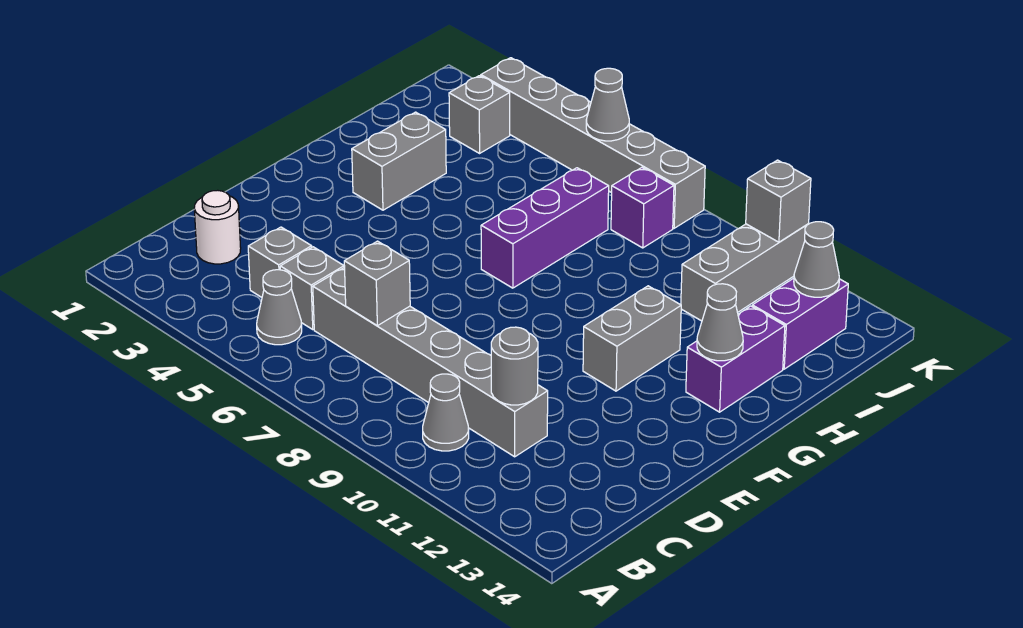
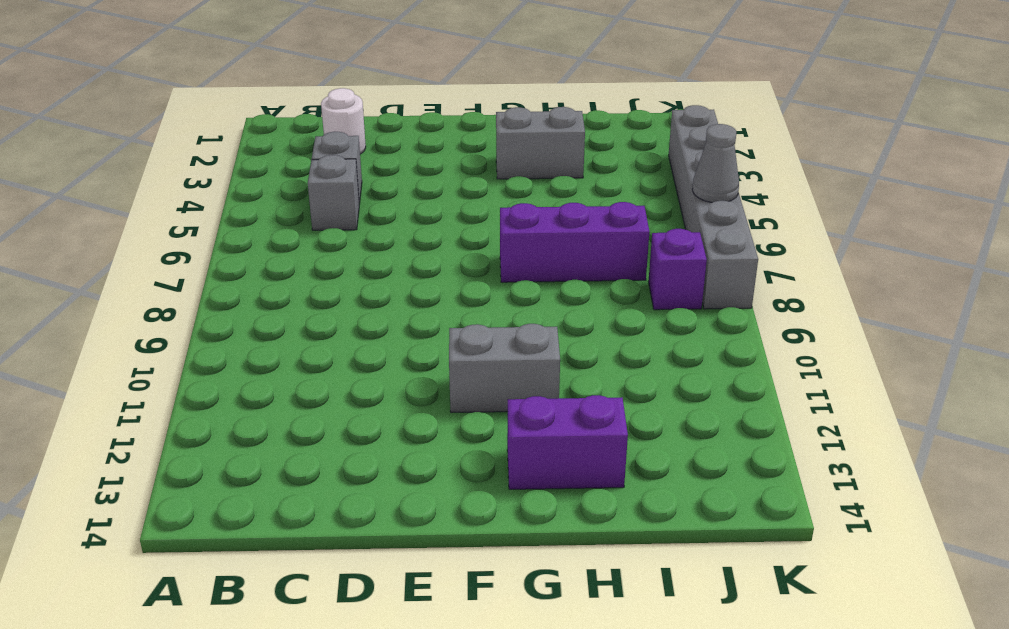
none -> grey 1x1 cone [257,270,302,345]
none -> grey 1x1 cone [423,374,469,451]
none -> grey 1x6 brick [313,267,548,457]

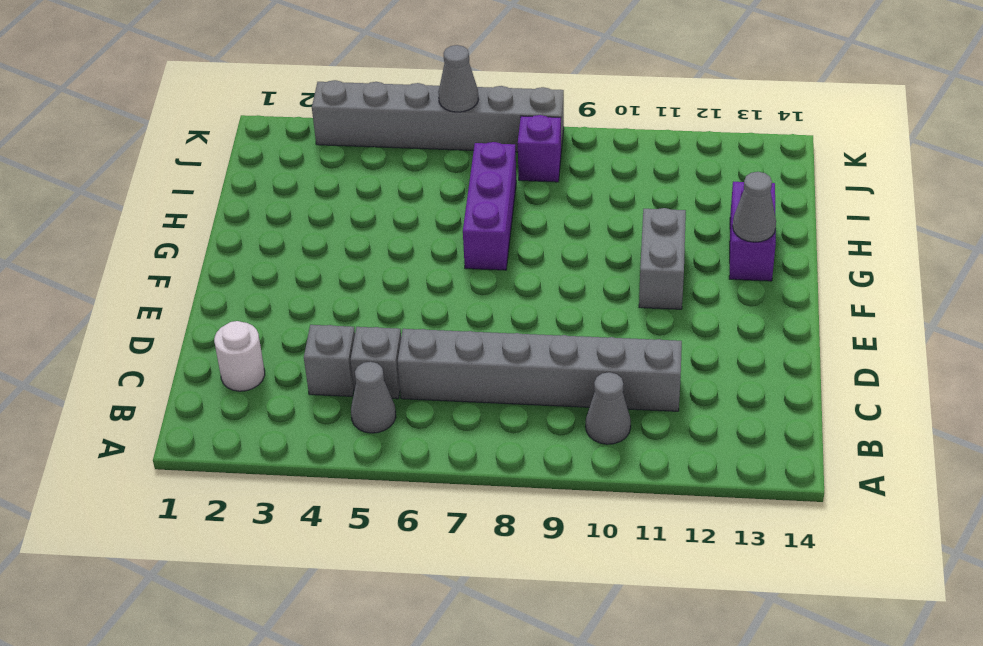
none -> grey 1x2 brick [352,112,446,210]
none -> grey 1x3 brick [681,224,808,321]
none -> purple 1x2 brick [752,278,848,369]

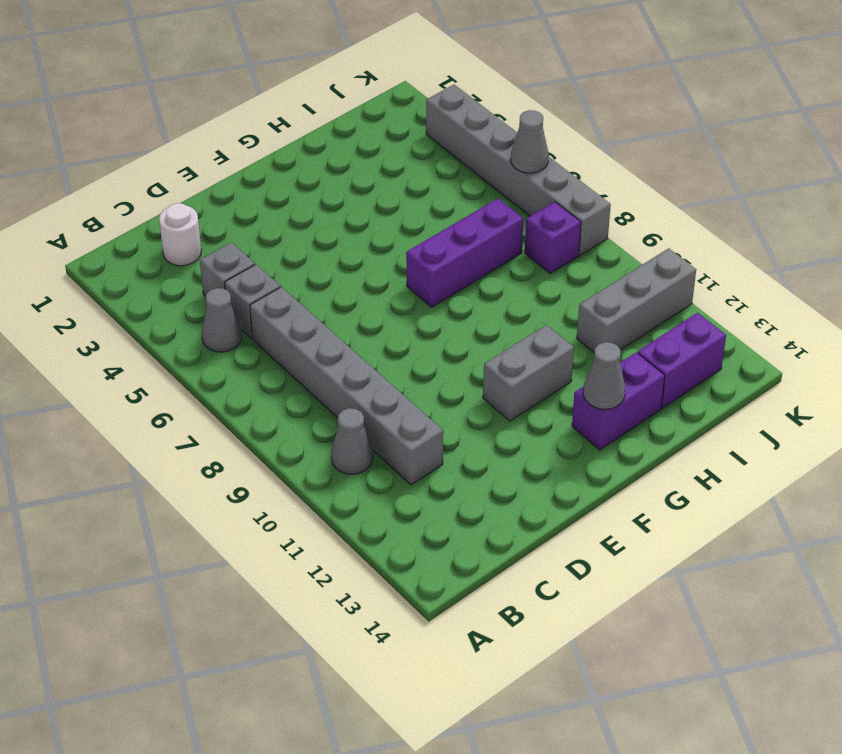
none -> grey 1x2 brick [352,112,446,210]
none -> grey 1x1 brick [449,76,510,153]
none -> grey 1x1 brick [344,241,410,326]

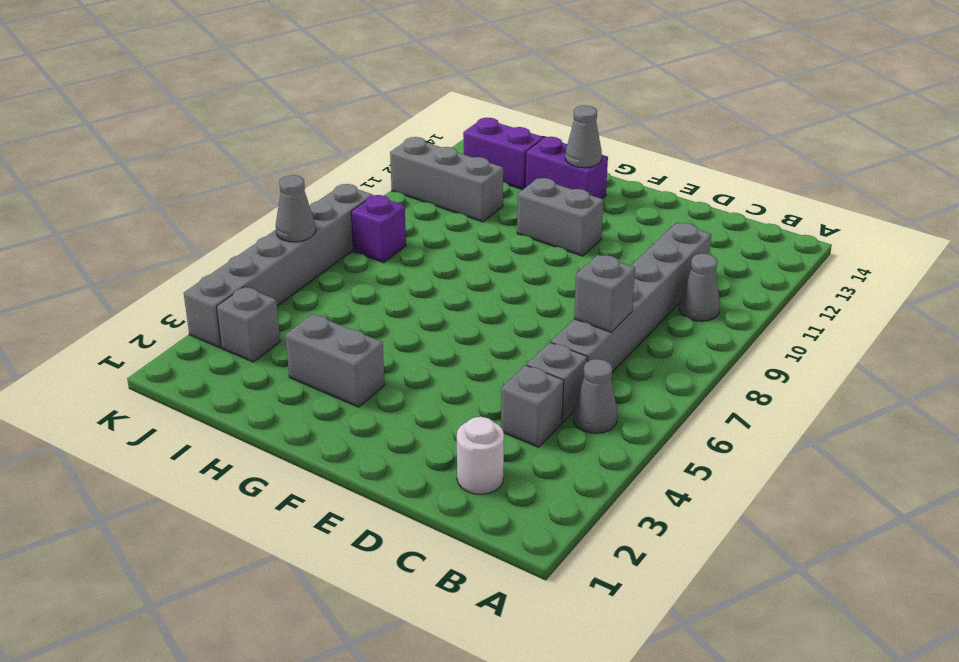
none -> purple 1x3 brick [481,168,609,288]
none -> grey 1x1 round brick [491,327,538,405]
none -> grey 1x1 cone [794,222,839,297]

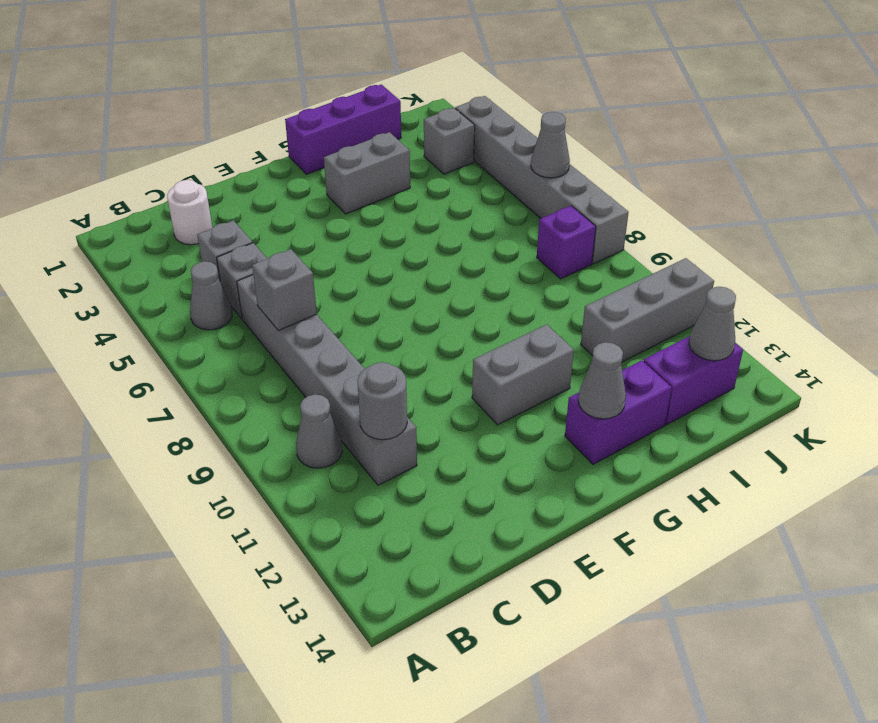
purple 1x3 brick [285,84,401,174] -> purple 1x3 brick moved to [481,168,609,288]
none -> grey 1x1 brick [746,160,811,242]

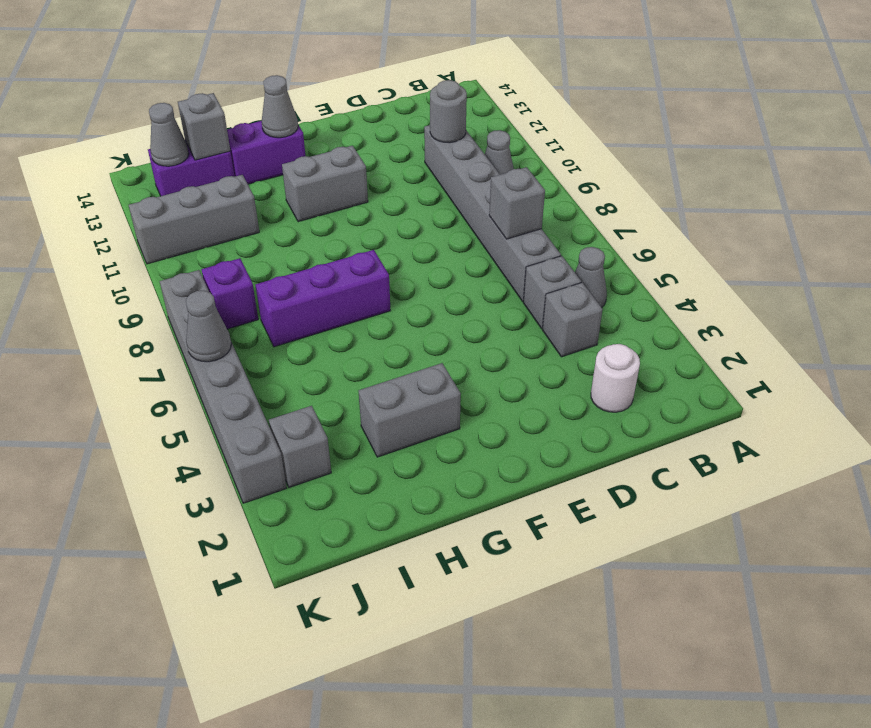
grey 1x1 brick [178,93,230,160] -> grey 1x1 brick moved to [746,160,811,242]

